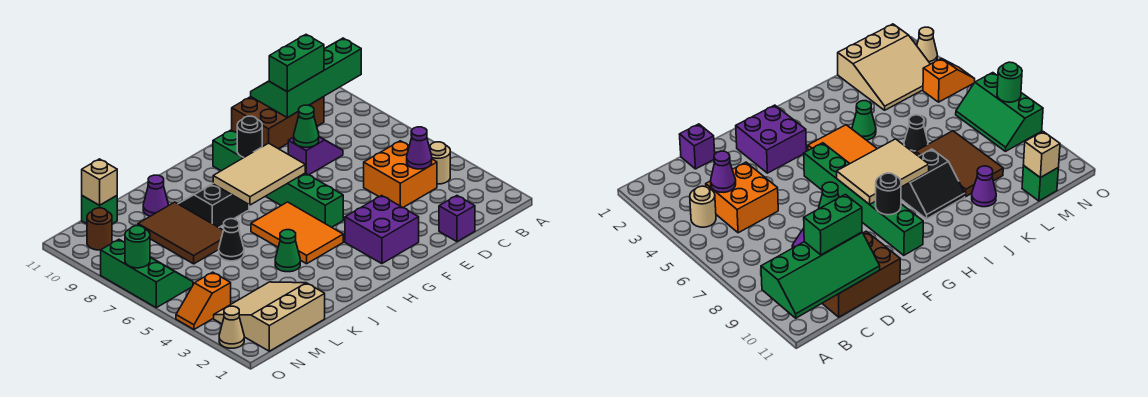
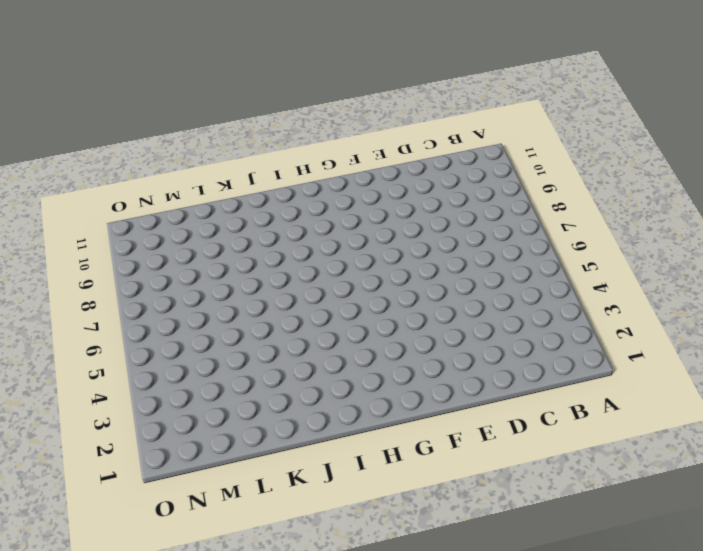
none -> tan 1x1 round brick [429,142,450,184]
none -> orange 2x2 brick [364,141,437,208]
none -> brown 2x3 brick [232,97,324,149]

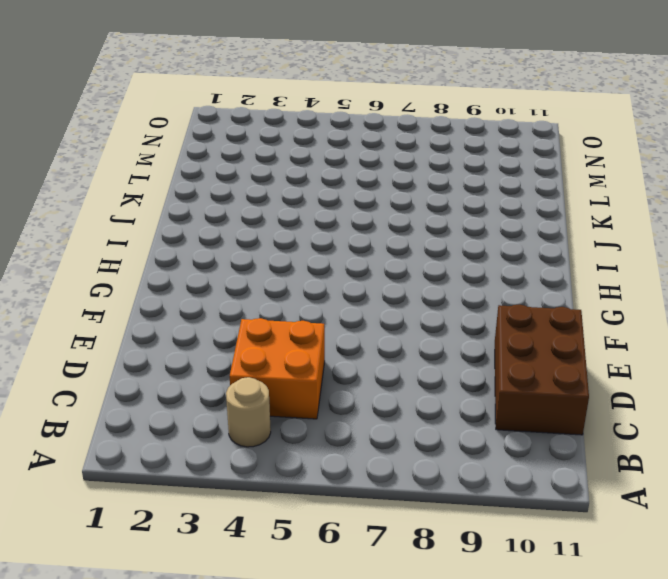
none -> purple 1x1 brick [439,196,475,242]
none -> purple 1x2 slope [288,137,343,175]
none -> purple 2x2 brick [345,196,419,264]

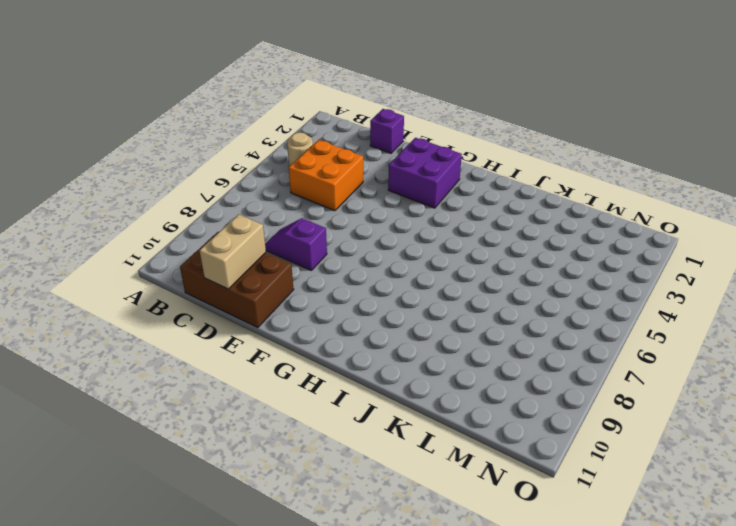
tan 1x2 brick [200,214,266,289] -> green 2x4 slope [251,38,361,118]
none -> green 1x6 brick [213,130,343,227]
none -> orange 2x3 tile [251,202,343,264]
none -> black 2x2 slope [179,184,249,227]

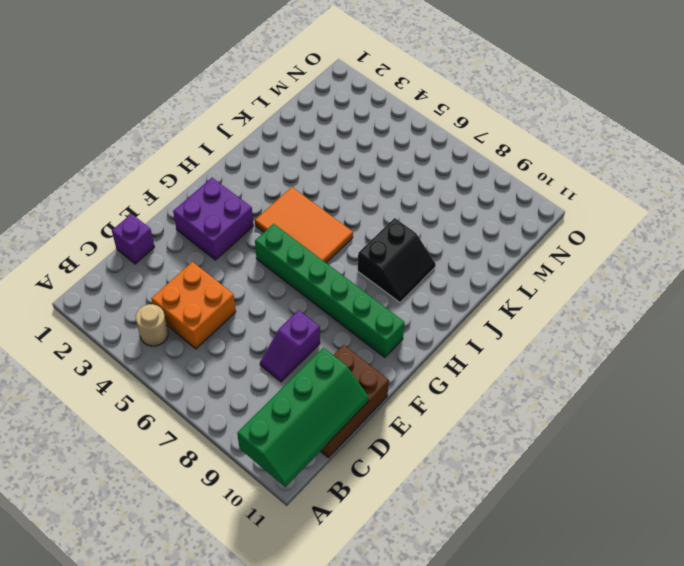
none -> green 1x1 cone [275,230,300,272]
none -> black 1x1 cone [219,219,244,261]
none -> brown 2x3 tile [138,202,223,264]

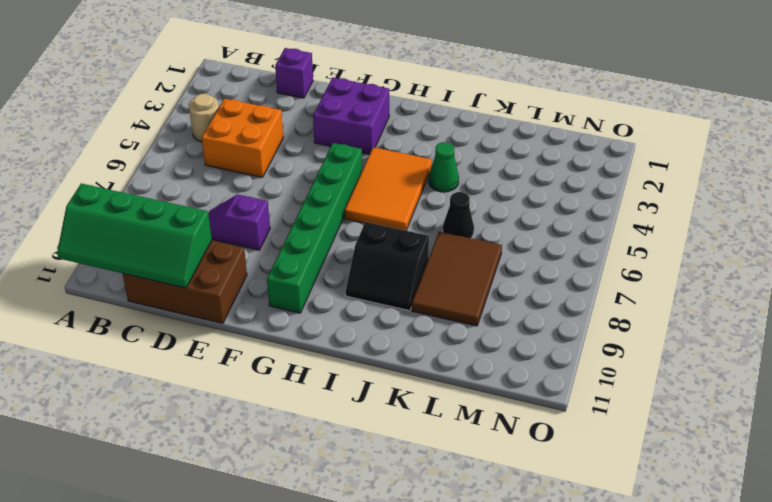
none -> purple 1x1 cone [143,175,168,216]
none -> tan 3x3 slope [214,282,325,351]
none -> green 1x1 brick [82,196,117,224]

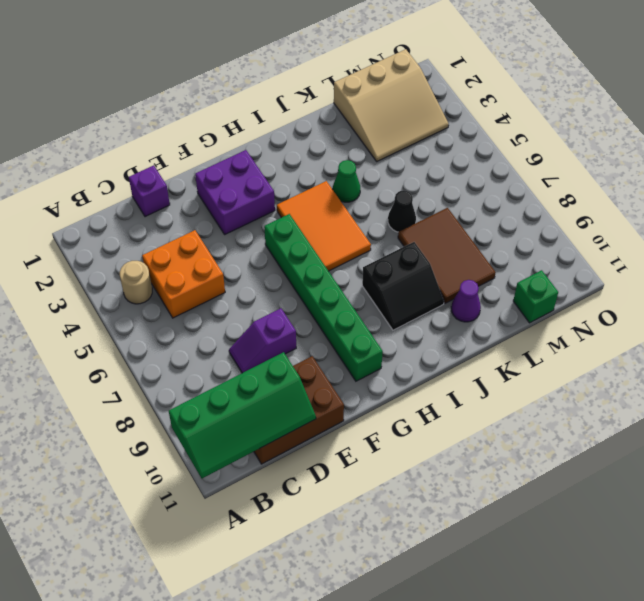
none -> orange 1x2 slope [176,272,231,329]
none -> green 2x3 slope [101,240,193,308]
none -> brown 1x1 round brick [87,208,112,250]

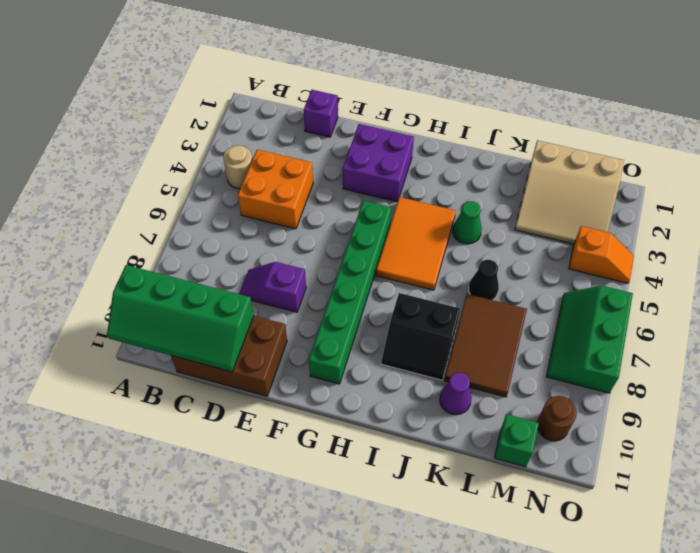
none -> tan 1x1 cone [219,306,244,348]
none -> purple 1x1 cone [407,127,432,169]
none -> green 1x1 cone [294,105,319,147]

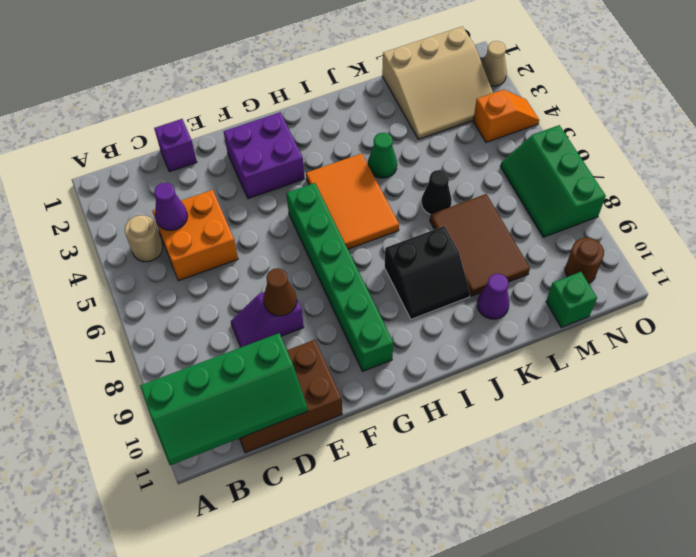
brown 1x1 cone [263,268,297,316] -> green 1x1 cone [294,105,319,147]
none -> tan 2x3 tile [213,143,305,205]
none -> black 1x1 round brick [237,116,262,157]
none -> tan 1x1 brick [82,159,117,205]

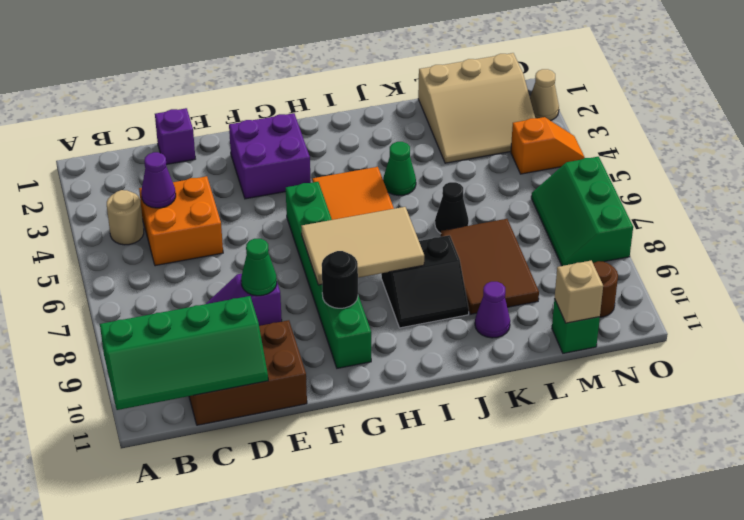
none -> green 1x1 round brick [125,226,150,268]
none -> green 1x2 brick [269,35,324,92]

